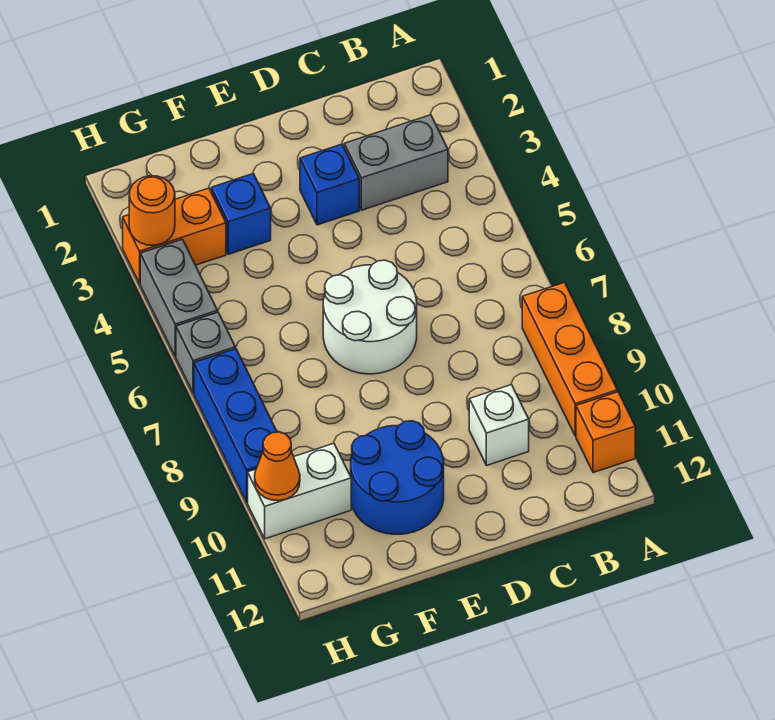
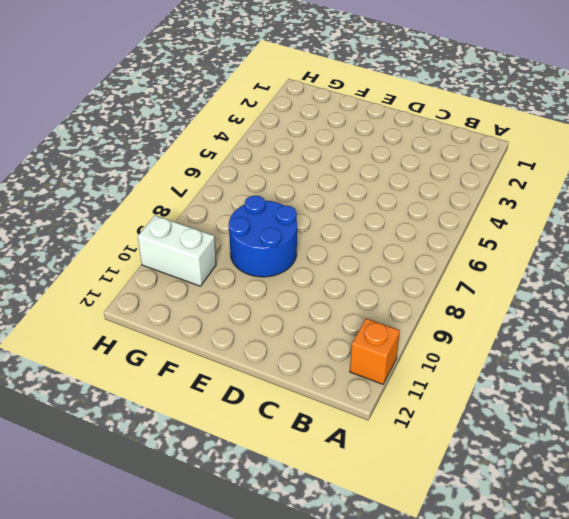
blue 2x2 round brick [229,195,297,277] -> blue 2x2 round brick moved to [351,421,444,534]
none -> orange 1x3 brick [522,282,617,436]
none -> grey 1x2 brick [344,115,448,210]
none -> white 1x1 brick [469,384,529,465]

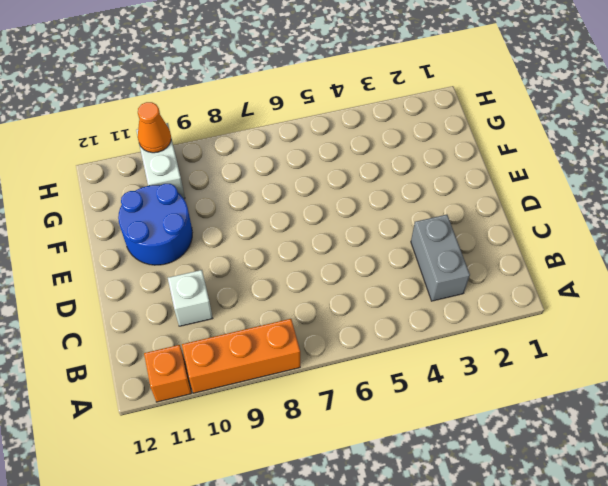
none -> blue 1x1 brick [300,144,359,225]
none -> white 2x2 round brick [323,260,417,374]
none -> blue 1x1 brick [211,174,271,254]

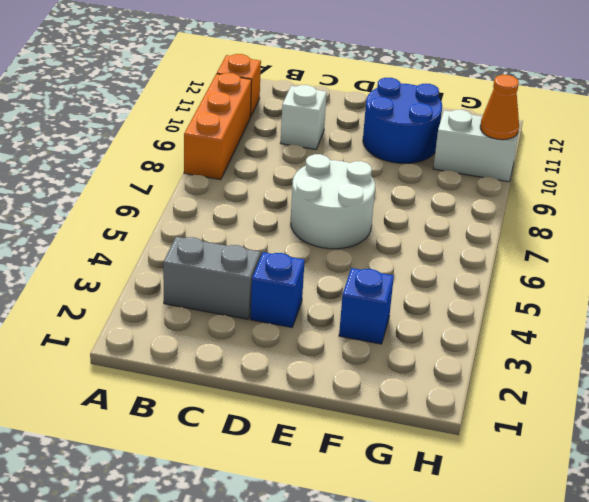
none -> orange 1x2 brick [123,188,226,283]
none -> grey 1x2 brick [140,239,218,357]
none -> grey 1x1 brick [176,312,235,393]

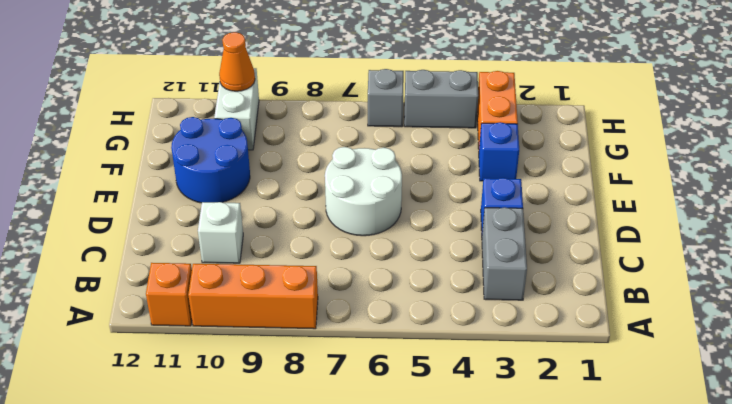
none -> blue 1x3 brick [194,349,277,502]
none -> orange 1x1 round brick [129,176,175,245]

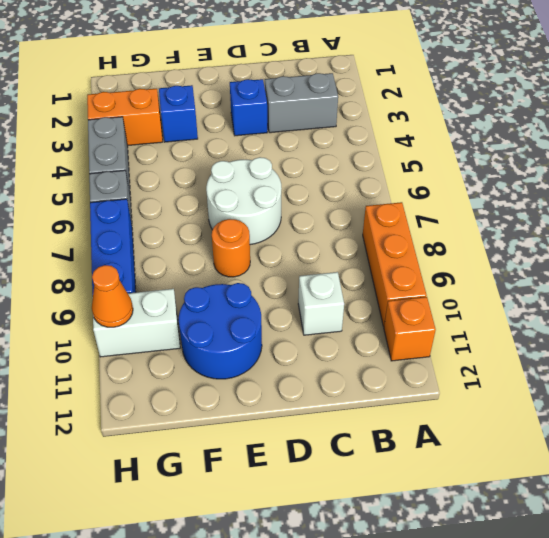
orange 1x1 round brick [212,219,250,277] -> orange 1x1 round brick moved to [129,176,175,245]

